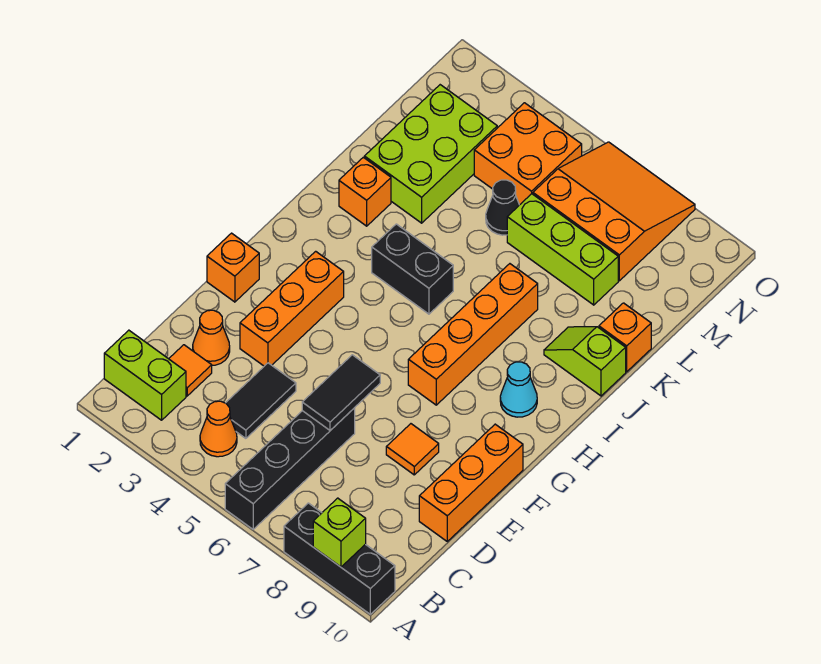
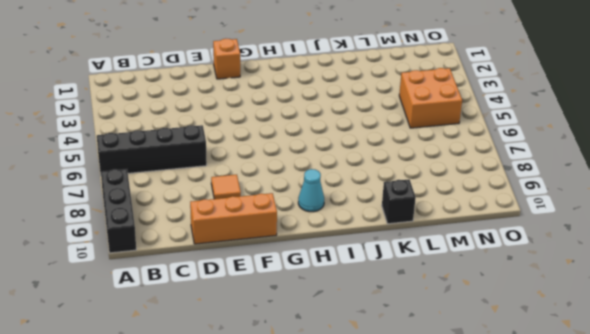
black 1x1 brick [382,179,416,224] -> orange 1x1 brick [599,303,651,372]
none -> lime 1x2 brick [104,330,186,420]
none -> orange 1x1 cone [200,401,237,457]
none -> orange 1x1 tile [169,345,212,396]

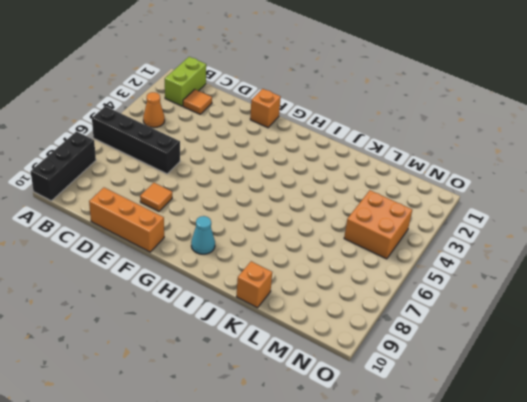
none -> black 1x2 tile [226,363,296,438]
none -> orange 1x1 cone [193,310,230,365]
none -> orange 1x3 brick [240,251,344,366]

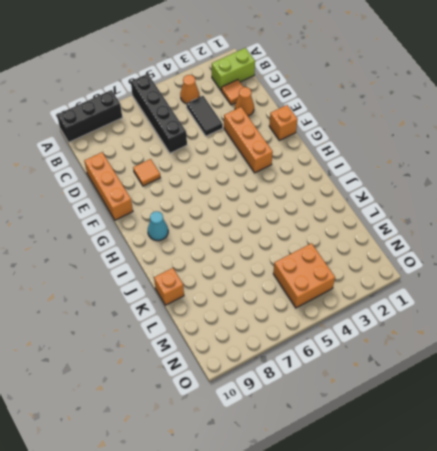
none -> orange 1x4 brick [408,264,538,405]
none -> black 1x2 brick [372,224,453,314]
none -> orange 1x1 brick [339,157,391,226]

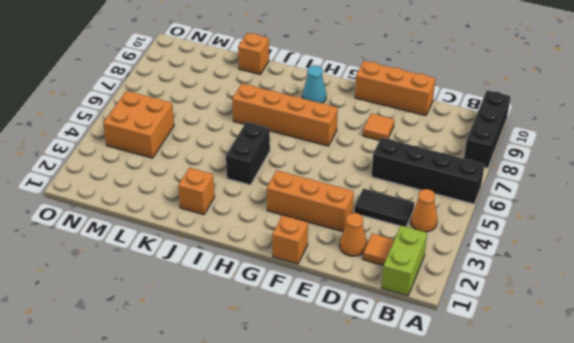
none -> lime 1x2 slope [544,326,626,396]
none -> lime 2x3 brick [364,85,497,223]
none -> black 1x1 cone [486,180,519,235]

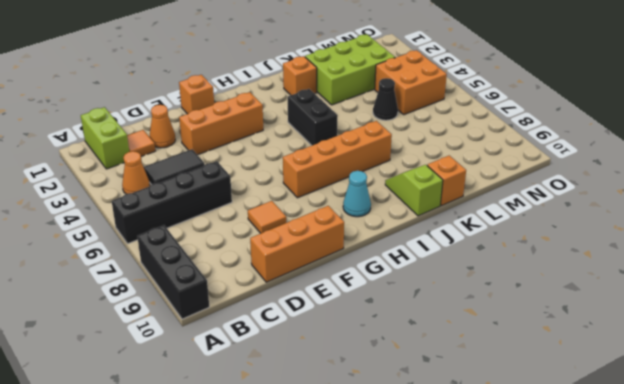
none -> lime 1x3 brick [507,194,618,305]
none -> orange 3x3 slope [533,142,695,281]
none -> lime 1x1 brick [313,498,366,567]

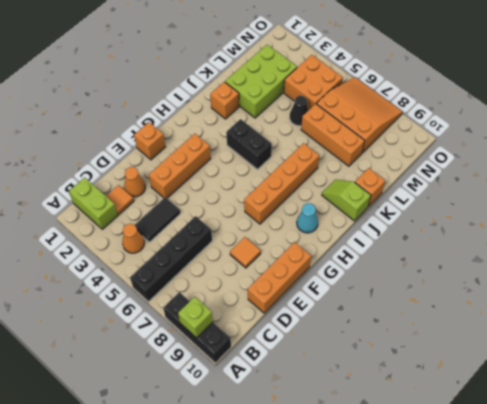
orange 1x3 brick [301,104,365,166] -> lime 1x3 brick [507,194,618,305]
none -> black 1x2 tile [302,355,380,430]

